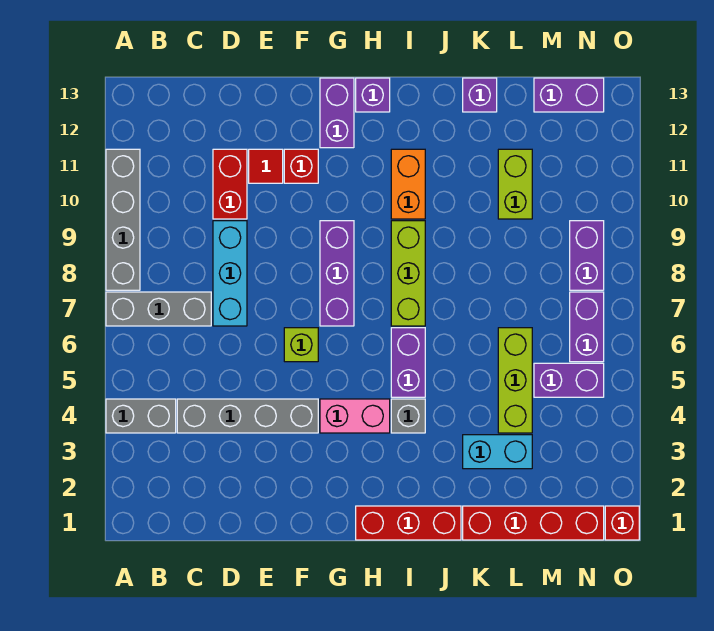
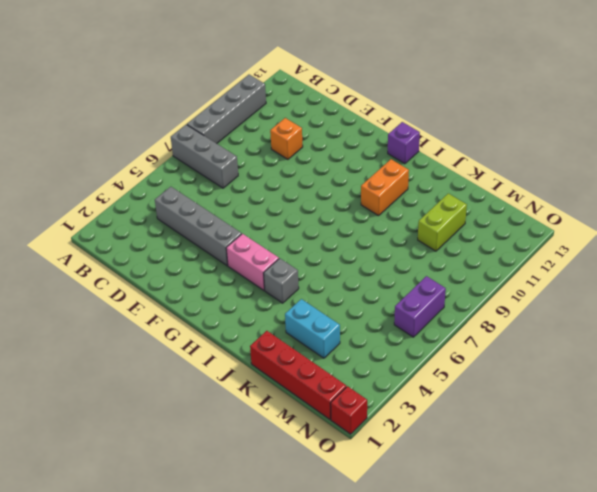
orange 1x1 brick [270,118,303,159] -> red 1x2 brick [213,149,247,219]
none -> grey 1x2 brick [106,399,176,433]
none -> cyan 1x3 brick [213,221,247,326]
none -> red 1x1 tile [249,149,283,183]

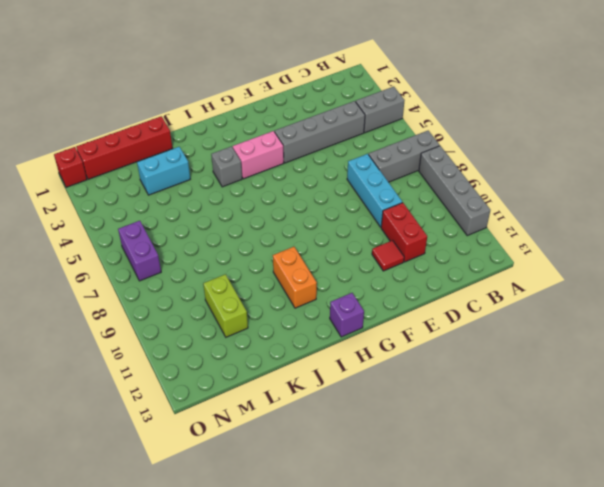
none -> lime 1x1 brick [284,328,318,362]
none -> red 1x1 brick [284,149,318,183]
none -> purple 1x3 brick [320,221,354,326]

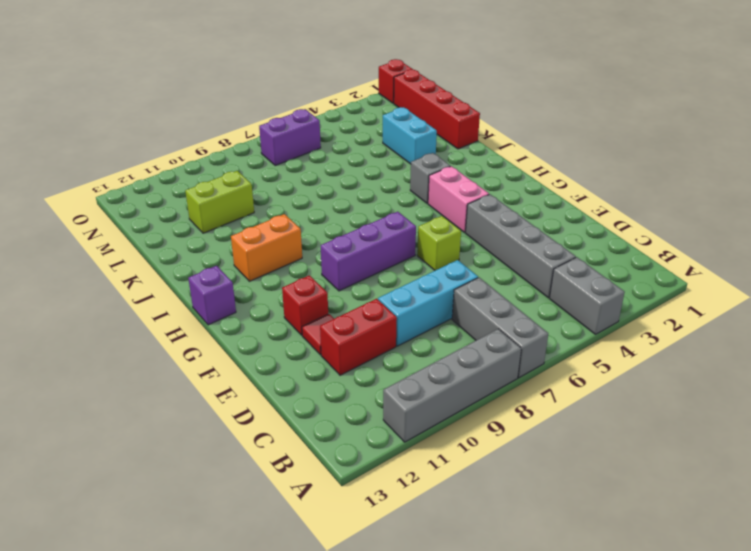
none -> purple 1x2 brick [320,78,354,148]
none -> red 1x3 brick [356,506,461,540]
none -> purple 1x2 brick [391,328,425,397]

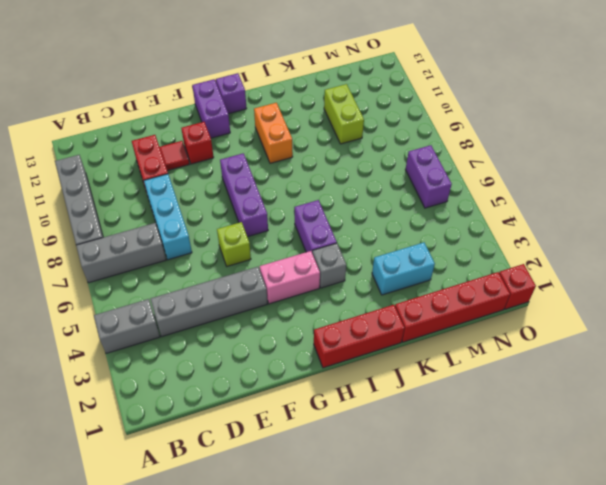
none -> lime 1x3 brick [391,221,425,326]
none -> purple 1x1 brick [463,78,497,112]
none -> lime 1x3 brick [498,328,532,433]

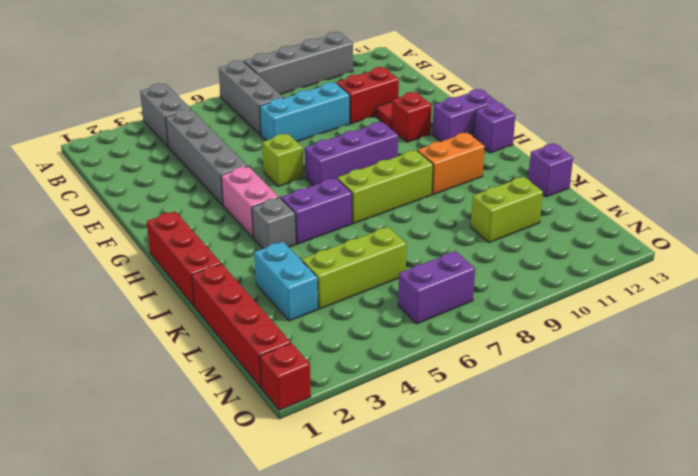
none -> purple 1x2 brick [534,363,604,397]
none -> purple 1x2 brick [534,78,604,112]
none -> purple 1x2 brick [570,221,604,290]

